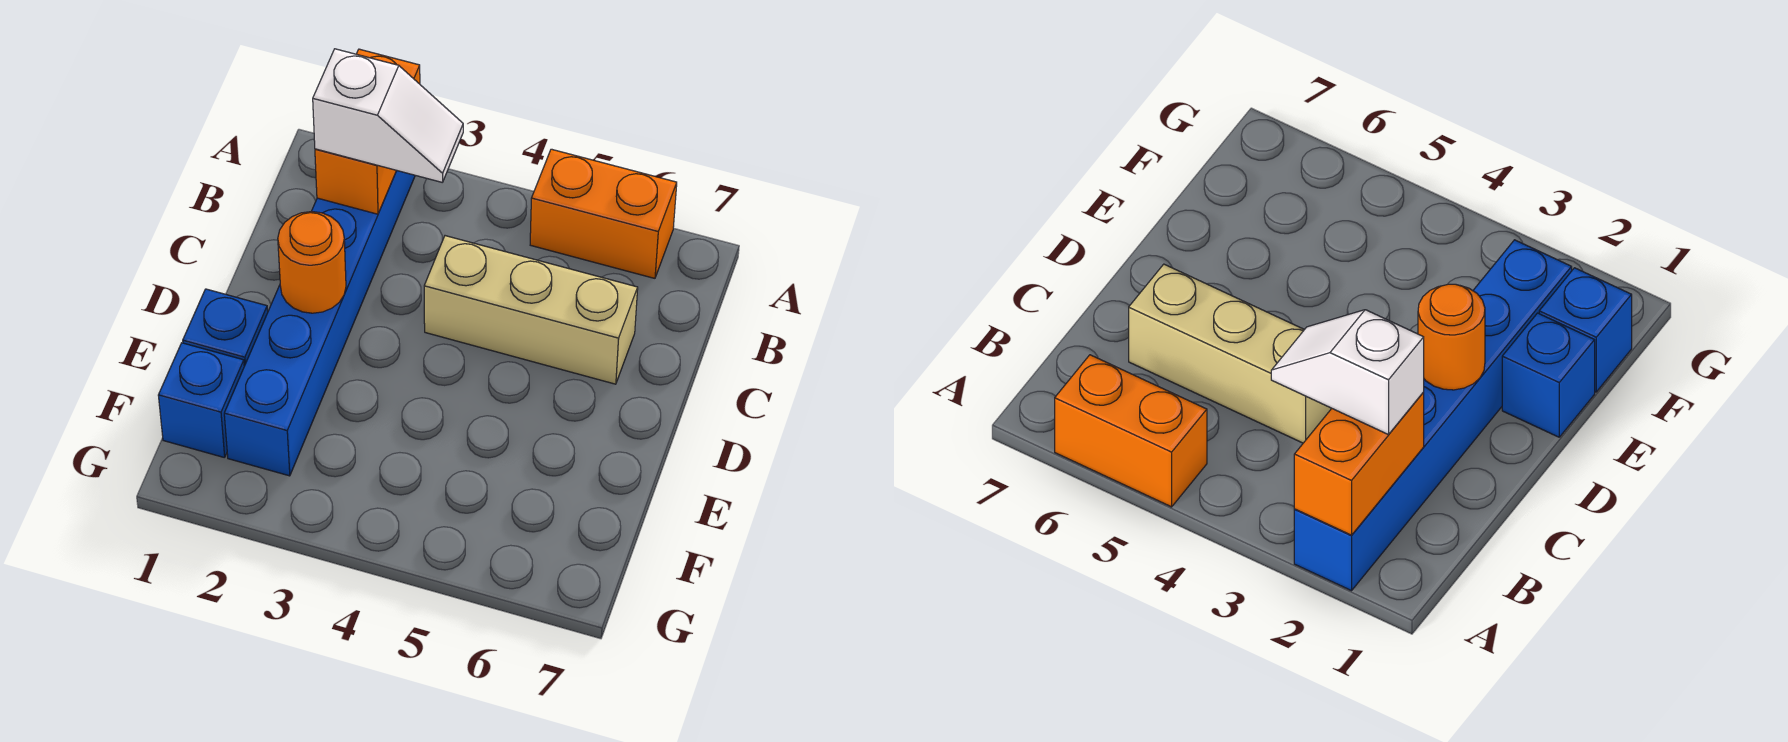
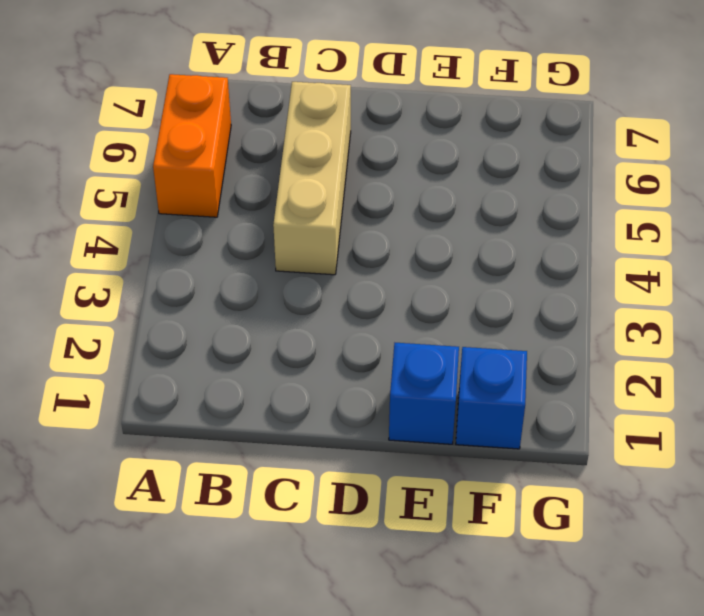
none -> blue 1x6 brick [224,171,415,476]
none -> orange 1x2 brick [315,49,420,214]

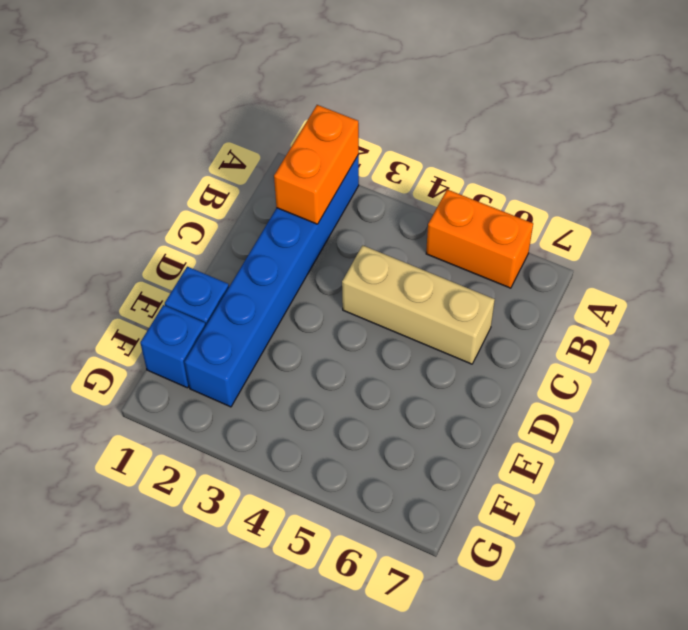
none -> orange 1x1 round brick [278,212,346,313]
none -> white 1x2 slope [313,49,463,182]

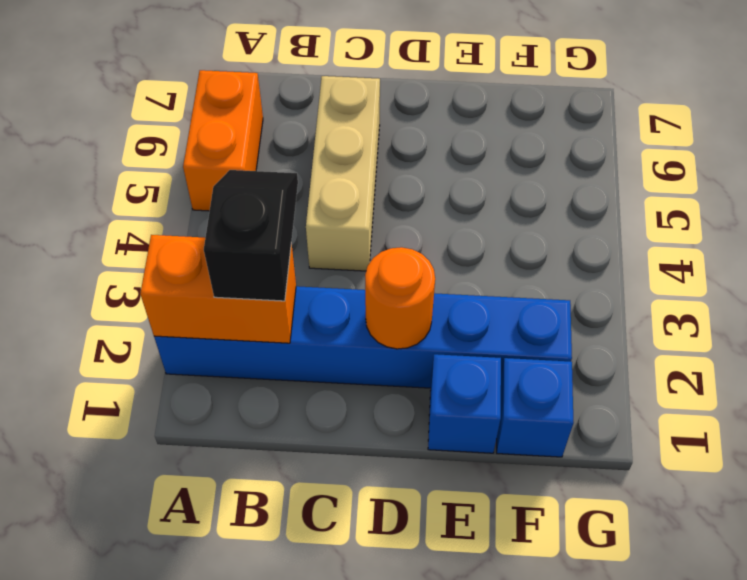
black 1x2 slope [204,170,298,301] -> white 1x2 slope [313,49,463,182]

